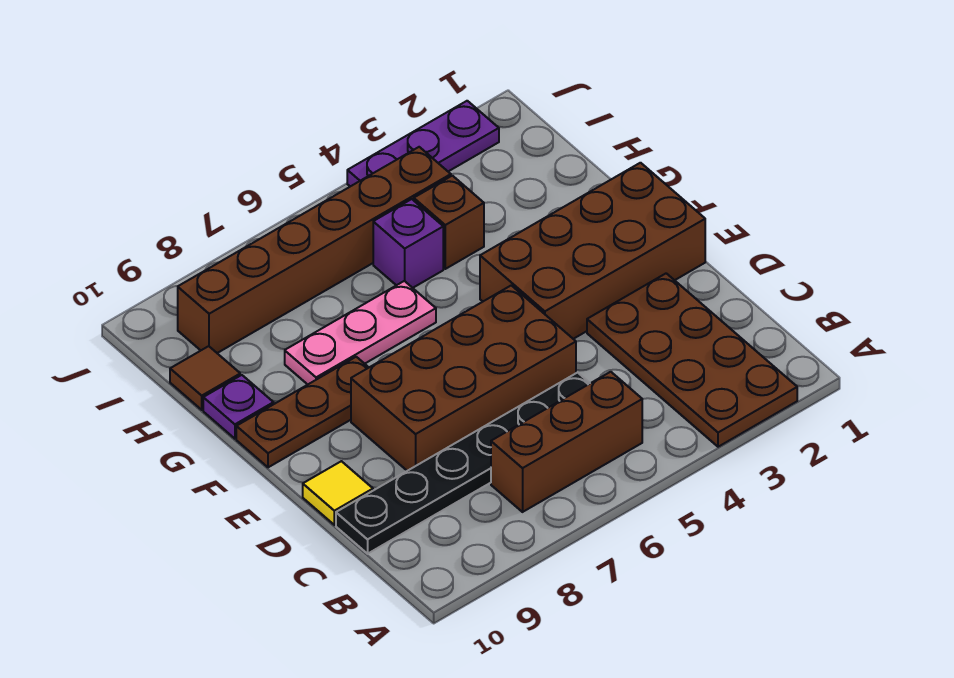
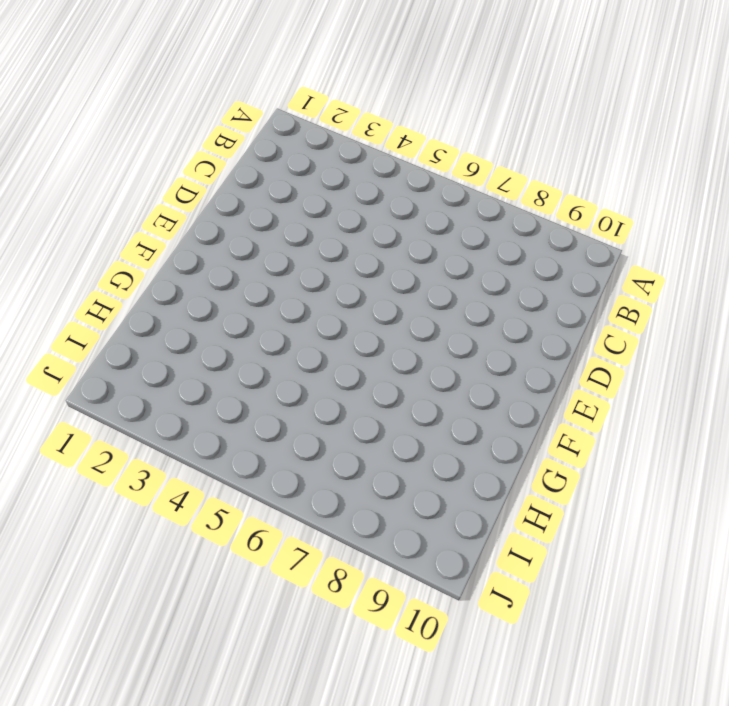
none -> brown 2x4 plate [587,273,797,447]
none -> brown 1x3 brick [491,372,642,512]
none -> black 1x6 plate [336,373,590,554]

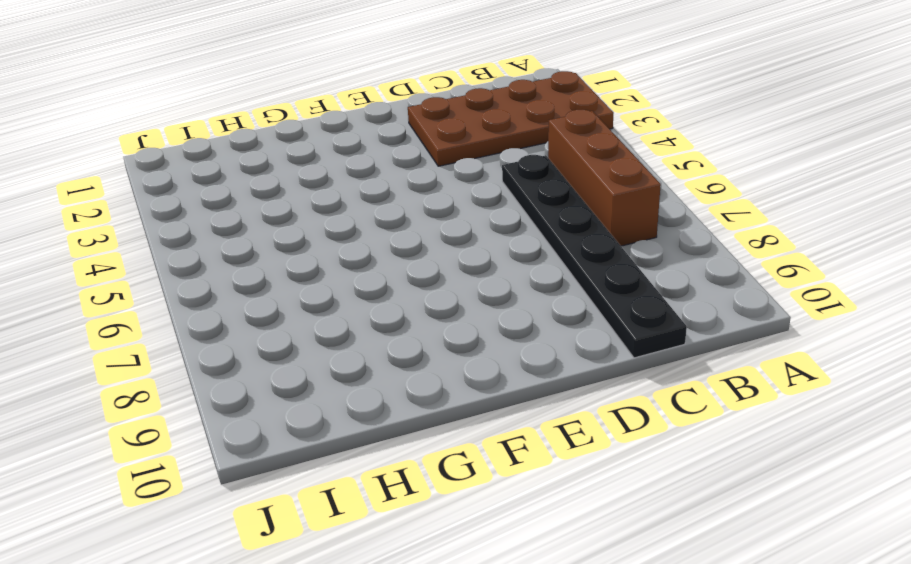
none -> brown 2x4 brick [351,285,576,471]
none -> yellow 1x1 tile [303,461,373,525]
none -> brown 2x4 brick [480,163,705,339]

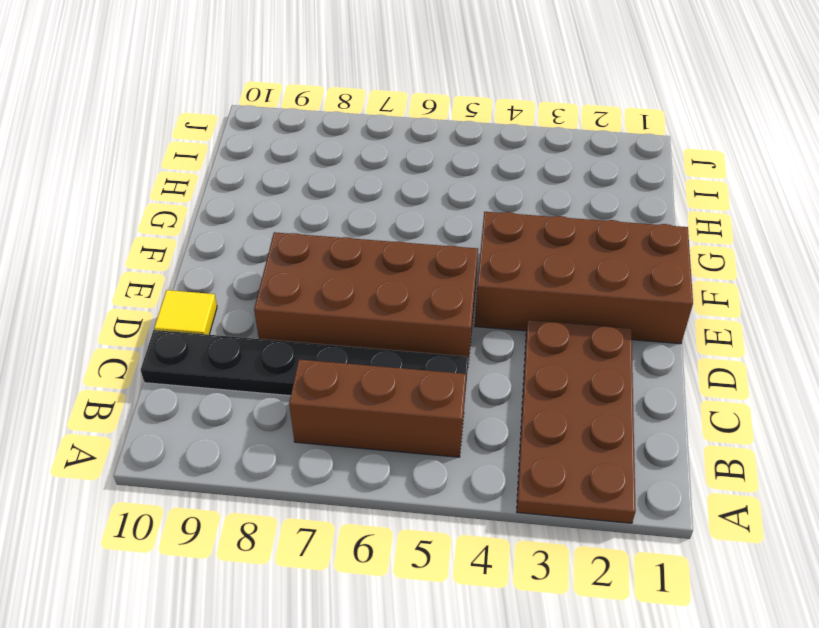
none -> brown 1x3 plate [236,357,369,467]
none -> pink 1x3 plate [285,281,436,385]
none -> purple 1x1 plate [203,375,274,439]

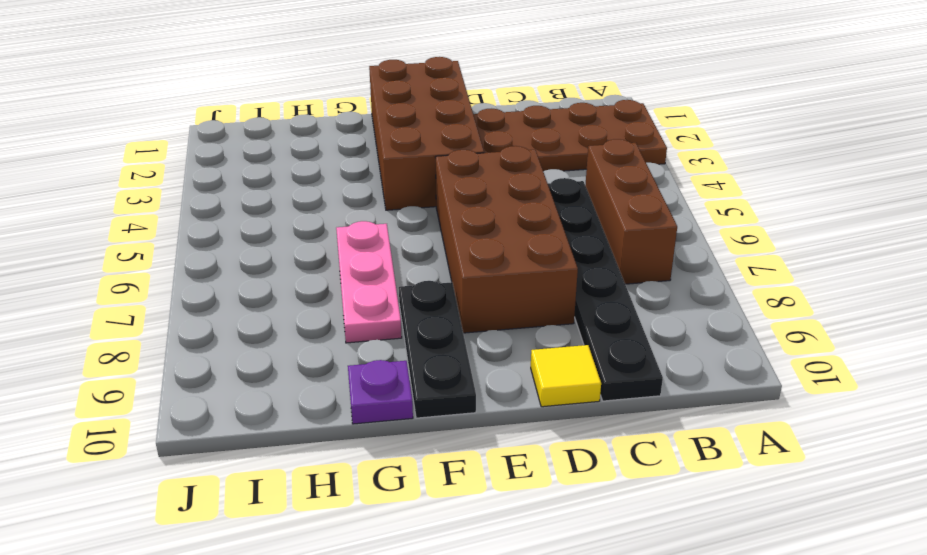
black 1x3 plate [399,281,476,418] -> brown 1x3 plate [236,357,369,467]
none -> brown 1x1 brick [414,176,484,269]
none -> purple 1x1 brick [373,199,443,288]
none -> brown 1x1 tile [170,346,240,410]

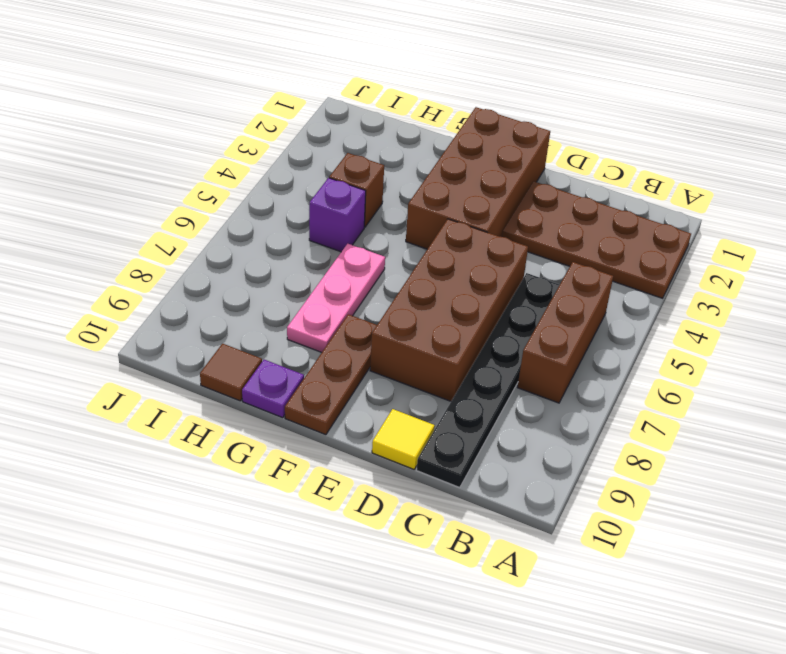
none -> brown 1x6 brick [178,147,451,353]
none -> purple 1x3 plate [347,101,499,186]

